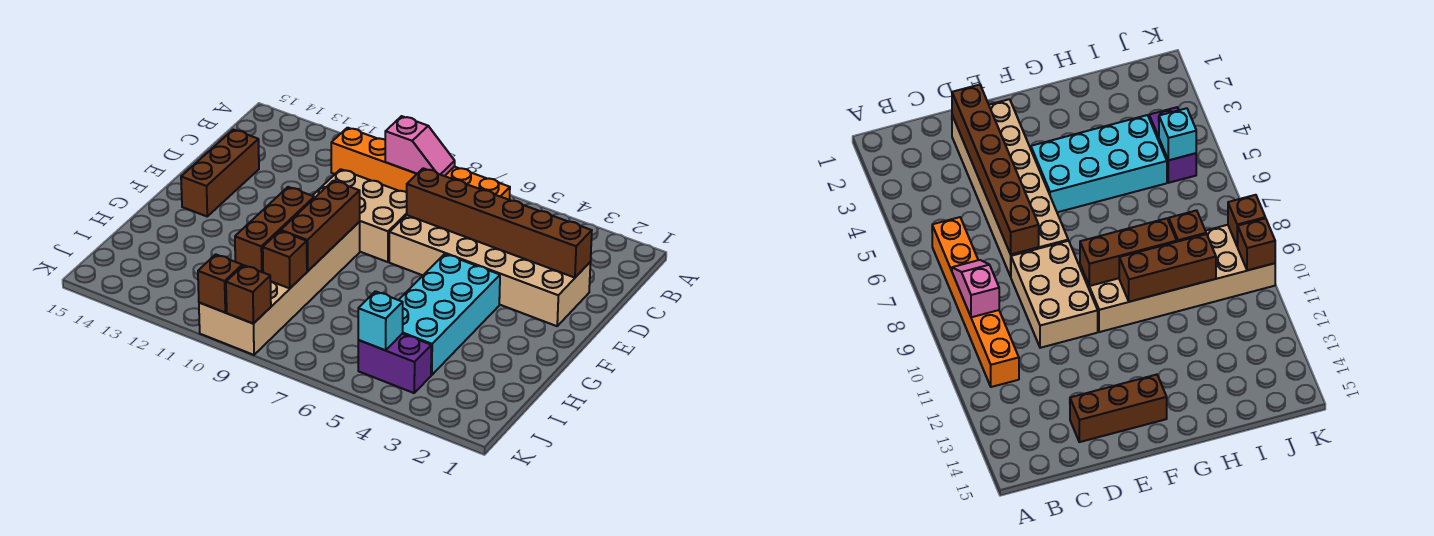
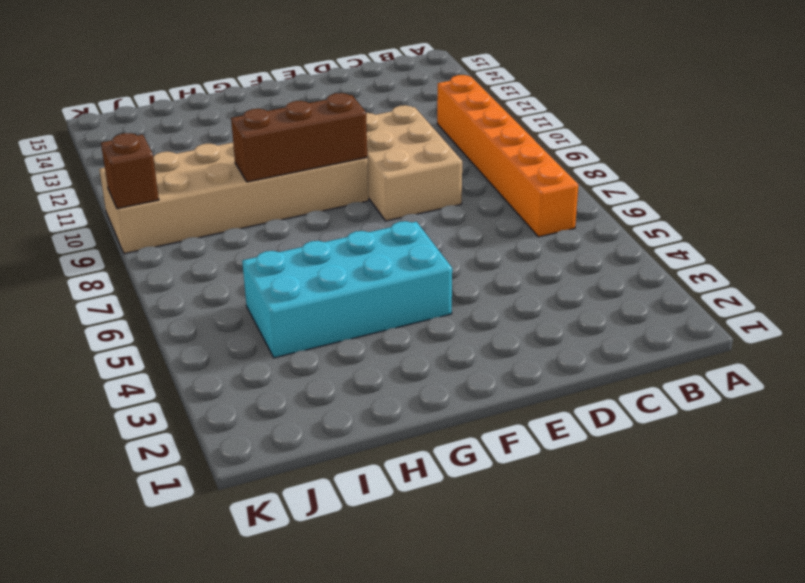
none -> tan 2x6 brick [389,215,591,326]
none -> brown 1x3 brick [181,130,259,216]
none -> purple 1x2 brick [358,334,431,393]

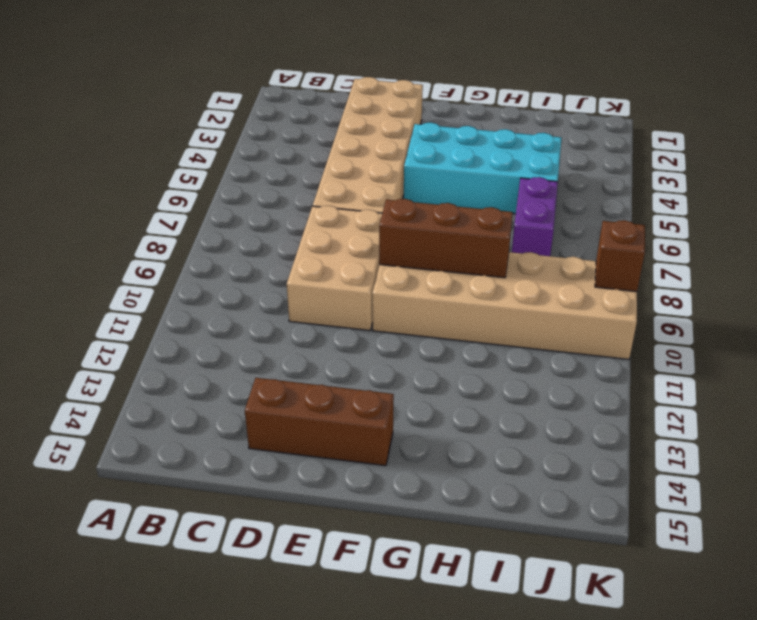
purple 1x2 brick [512,177,558,256] -> purple 1x2 brick moved to [358,334,431,393]
none -> orange 1x6 brick [331,128,510,200]
none -> pink 1x2 slope [385,116,455,176]
none -> brown 1x6 brick [407,168,592,278]

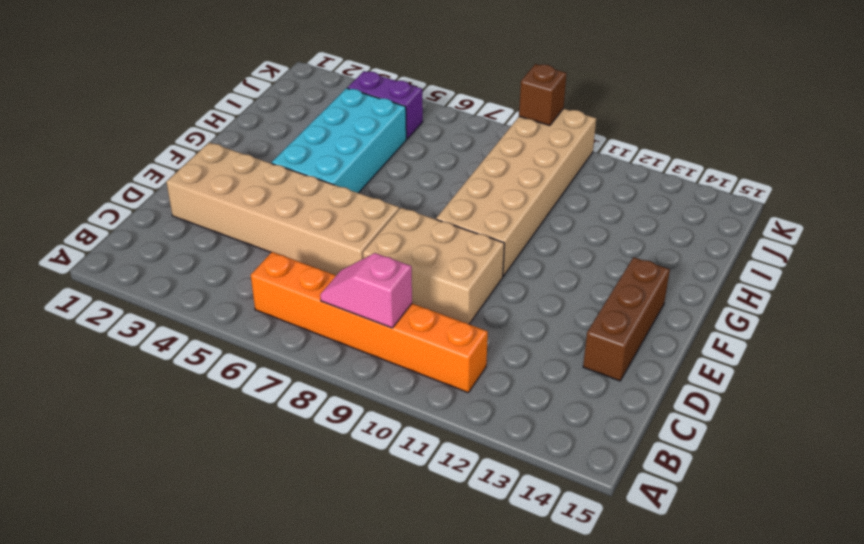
none -> brown 1x6 brick [407,168,592,278]
none -> brown 1x3 brick [281,181,360,271]
none -> brown 1x3 brick [235,187,314,272]

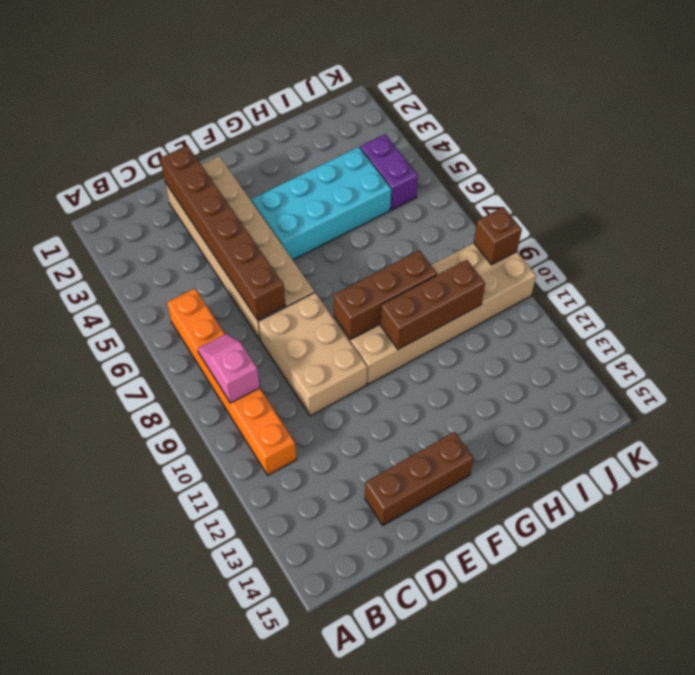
none -> brown 1x1 brick [263,231,307,288]
none -> cyan 1x1 brick [358,291,403,350]
none -> brown 1x1 brick [198,254,242,312]

